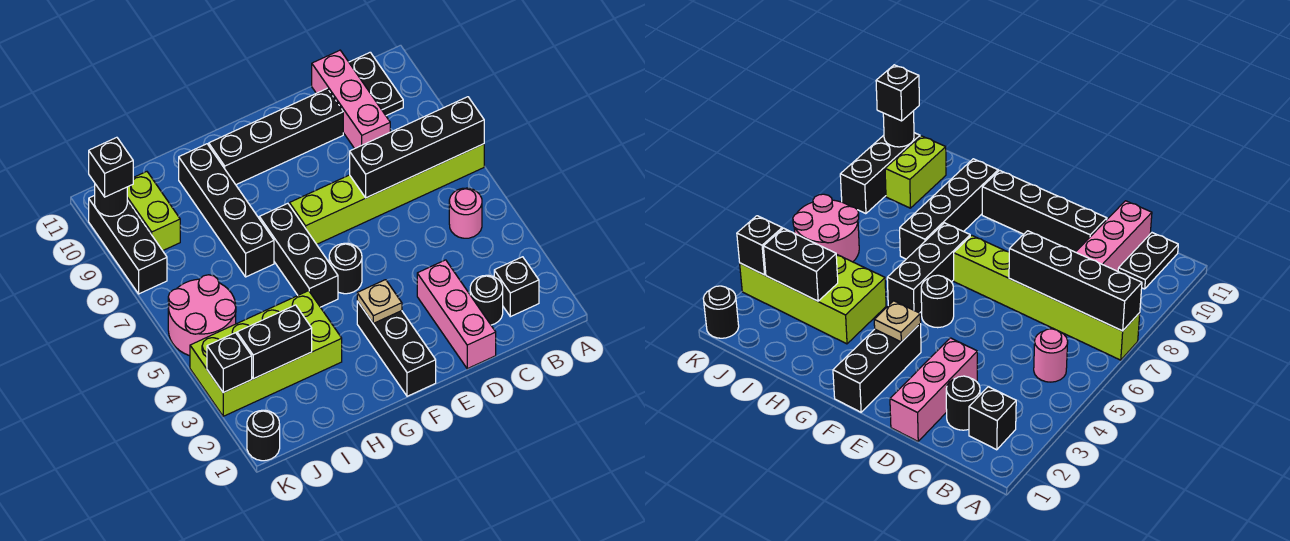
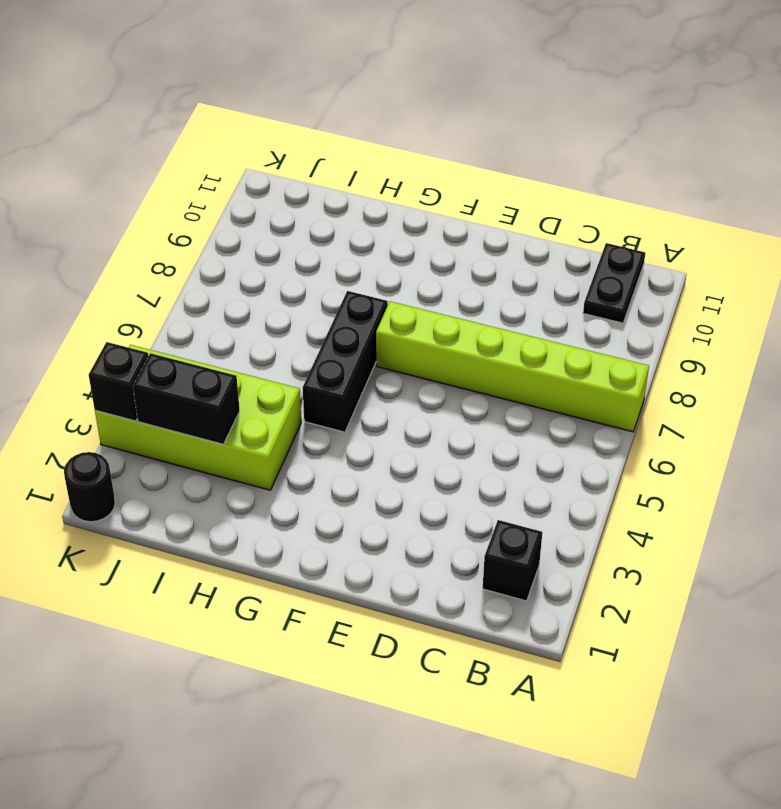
none -> pink 1x1 round brick [449,188,482,238]
none -> black 1x1 round brick [470,275,503,325]
none -> pink 1x3 brick [312,50,390,149]

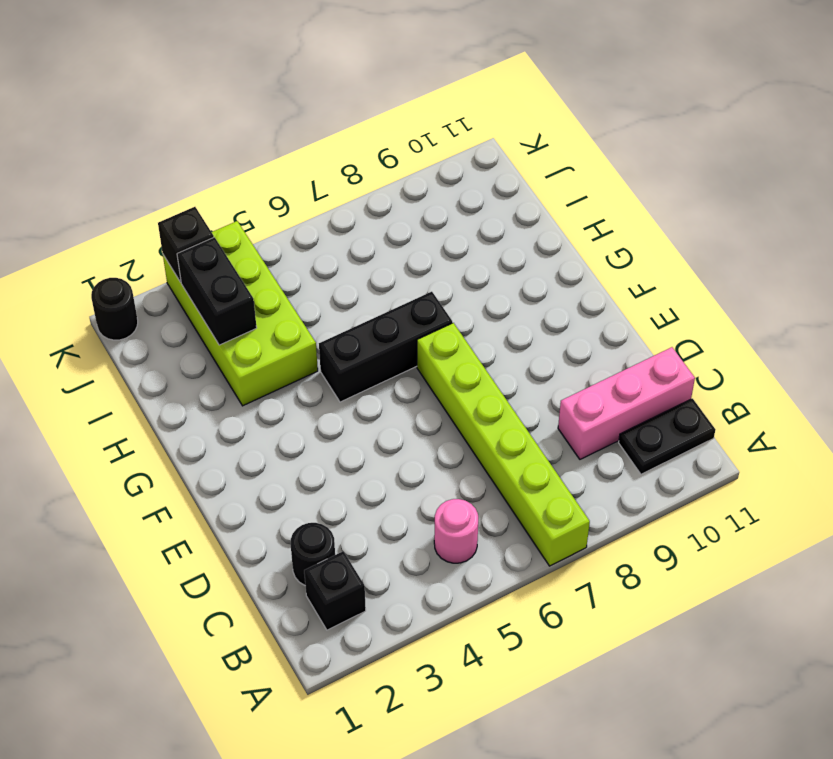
none -> pink 1x3 brick [417,260,496,369]
none -> black 1x4 brick [209,89,343,185]
none -> black 1x3 brick [357,301,436,396]

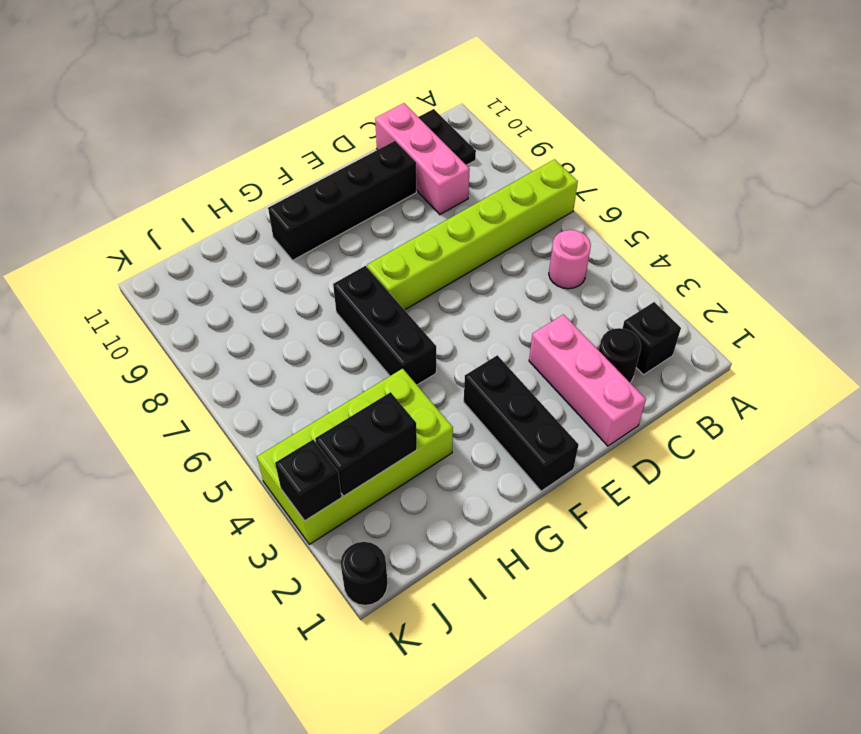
none -> black 1x1 round brick [329,243,362,294]
none -> black 1x4 brick [179,144,274,277]
none -> pink 2x2 round brick [168,275,236,356]

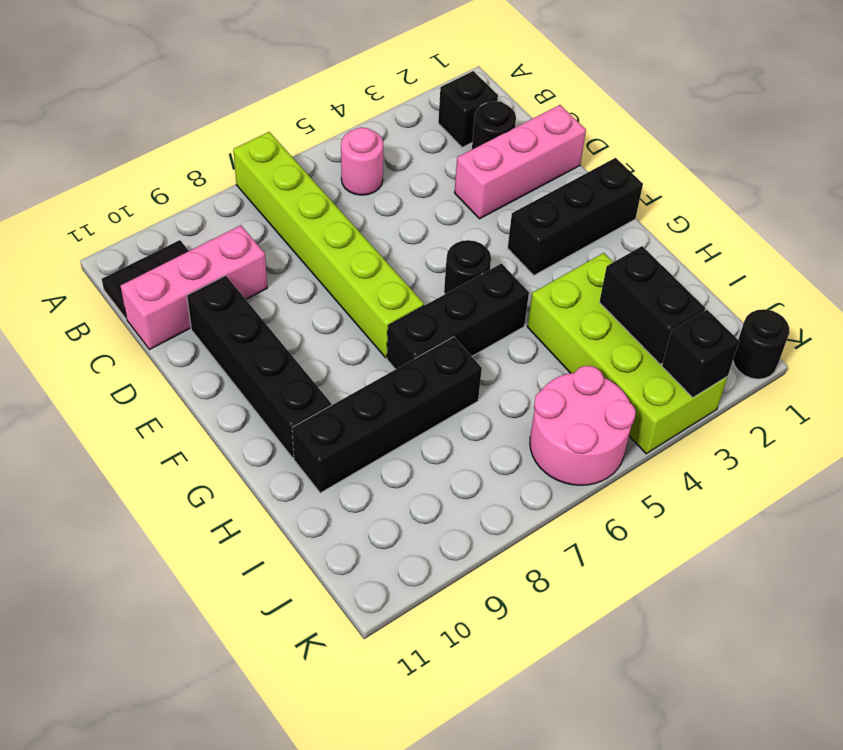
none -> lime 1x2 brick [127,172,180,251]
none -> black 1x3 brick [89,195,167,294]
none -> black 1x4 brick [350,97,484,198]

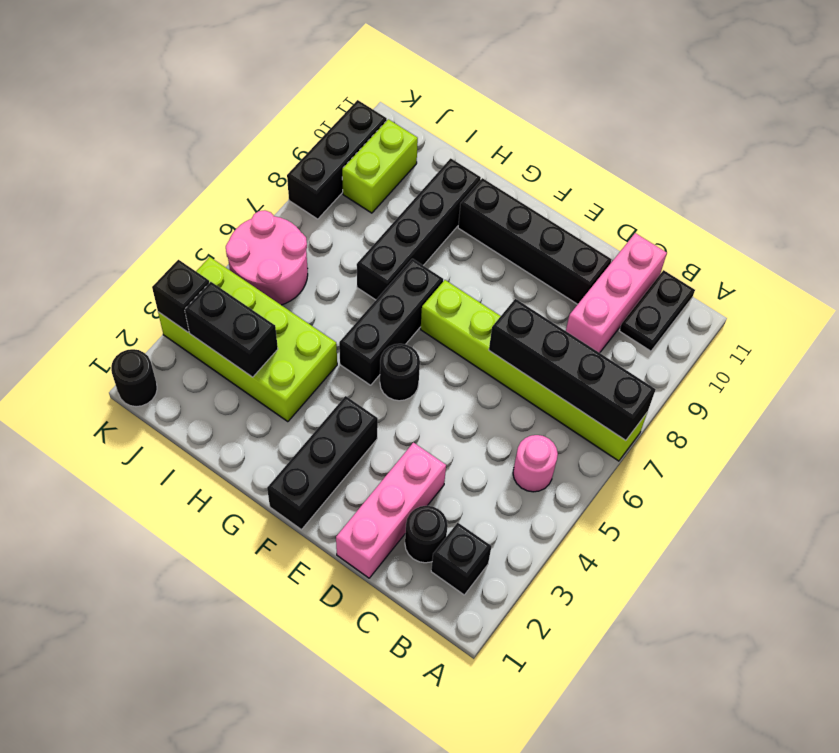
none -> tan 1x1 plate [357,280,402,323]
none -> black 1x1 round brick [95,184,127,216]
none -> black 1x1 brick [89,137,133,197]

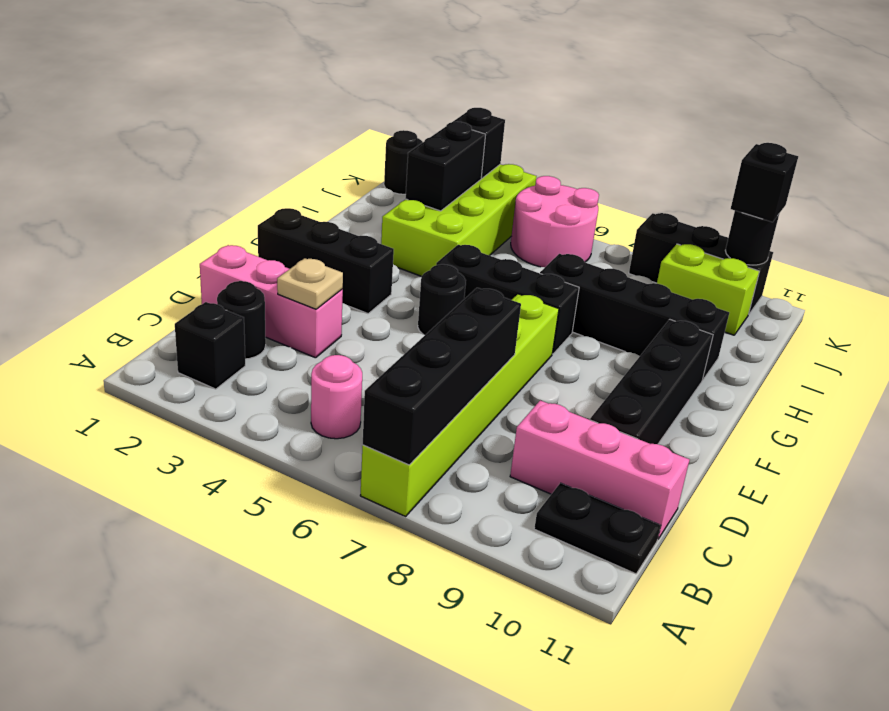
tan 1x1 plate [277,258,343,309] -> tan 1x1 plate moved to [357,280,402,323]

